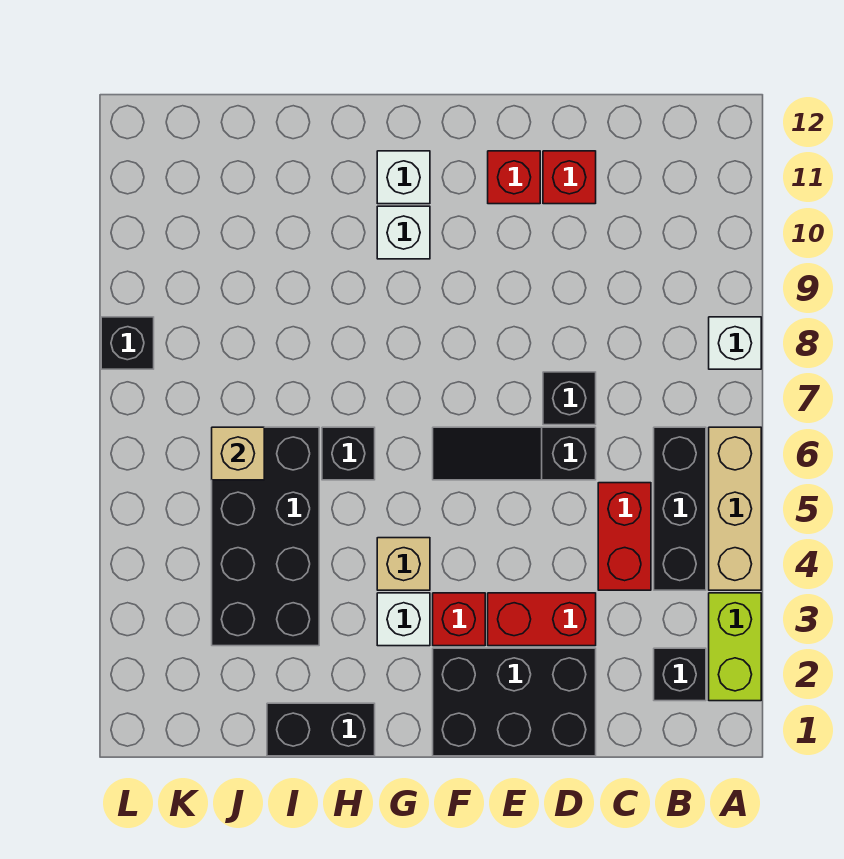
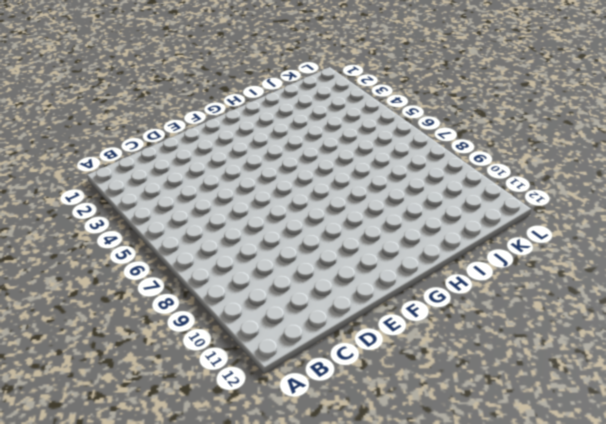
none -> lime 1x2 brick [709,593,761,701]
none -> tan 1x3 brick [709,427,761,590]
none -> white 1x1 brick [709,317,761,369]

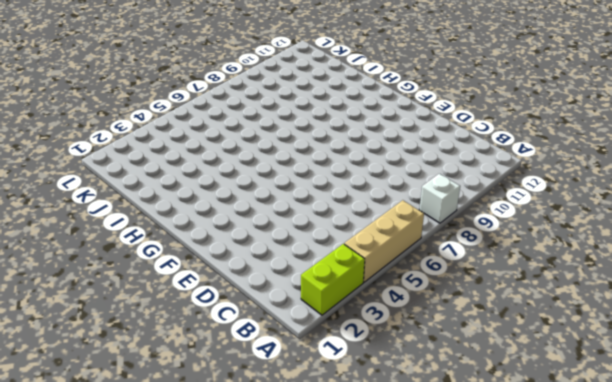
none -> black 1x1 brick [654,648,706,701]
none -> black 1x3 brick [654,427,706,590]
none -> red 1x2 brick [598,483,651,590]

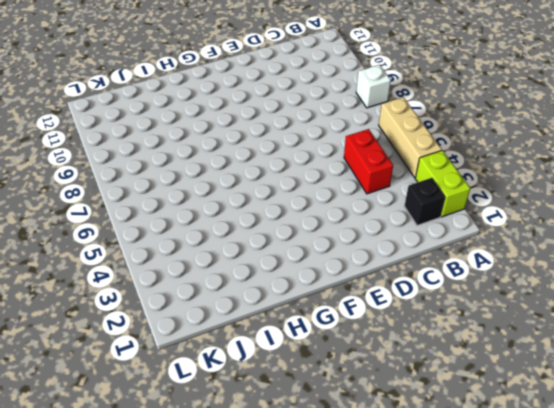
none -> black 1x3 brick [654,427,706,590]
none -> black 2x3 brick [433,648,596,756]
none -> red 1x2 brick [488,593,596,646]

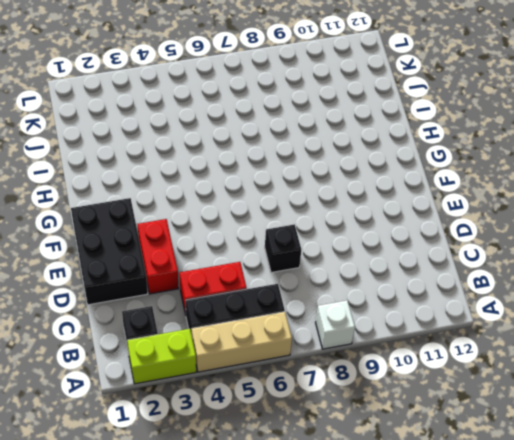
none -> black 1x3 slope [433,427,596,480]
none -> red 1x1 brick [543,151,596,204]
none -> red 1x1 brick [488,151,540,204]

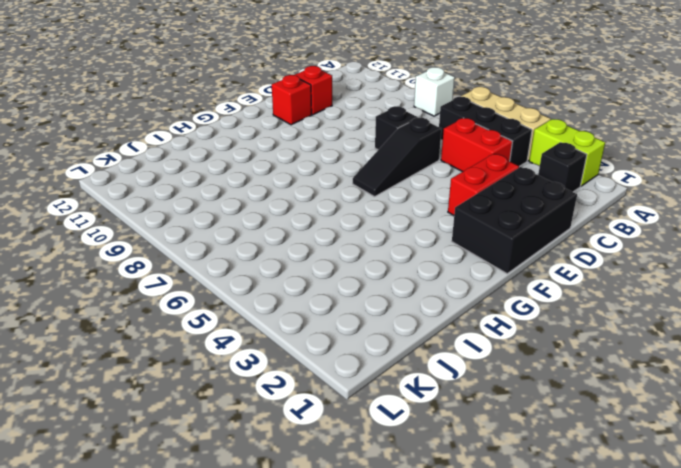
none -> red 1x1 brick [433,593,485,646]
none -> white 1x1 brick [377,593,430,646]
none -> tan 1x1 brick [377,538,430,590]

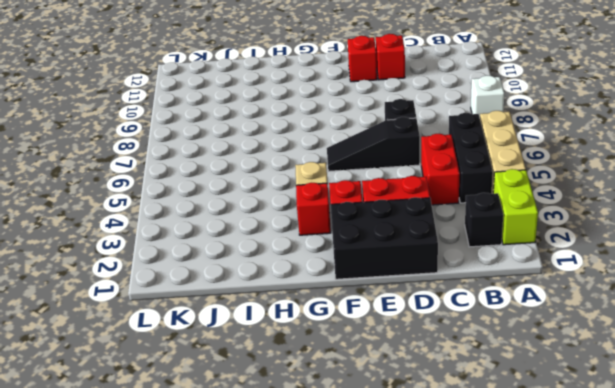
red 1x1 brick [296,183,331,235] -> white 1x1 brick [377,593,430,646]
none -> white 1x1 brick [377,206,430,259]
none -> white 1x1 brick [377,151,430,204]
none -> black 1x2 brick [267,703,375,756]

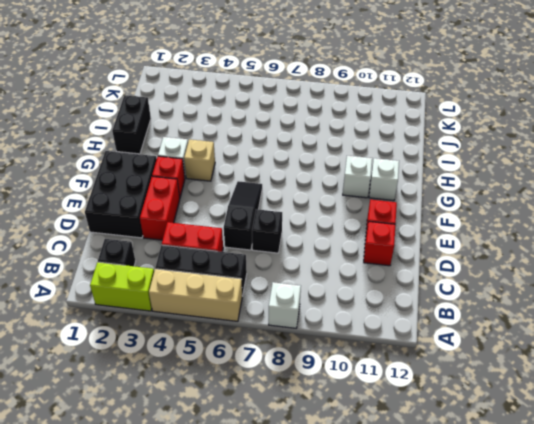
none -> black 1x1 brick [322,427,375,480]
none -> black 2x4 brick [212,427,319,646]
none -> black 1x1 brick [101,317,154,369]

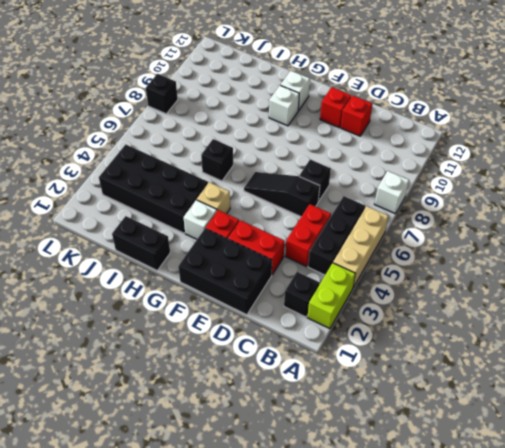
black 2x4 brick [99,144,208,233] -> black 2x4 brick turned to [212,427,319,646]
none -> tan 1x1 brick [212,427,264,480]

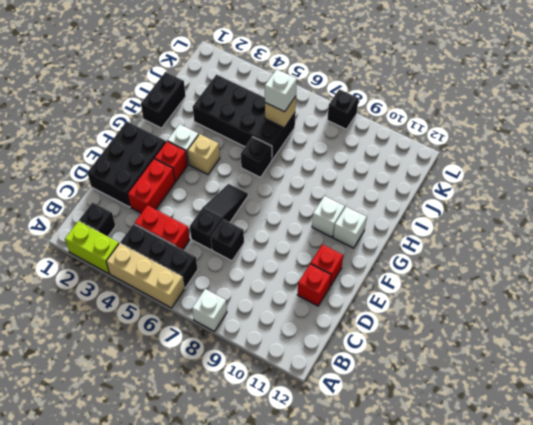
white 1x1 brick [265,69,297,112] -> none

